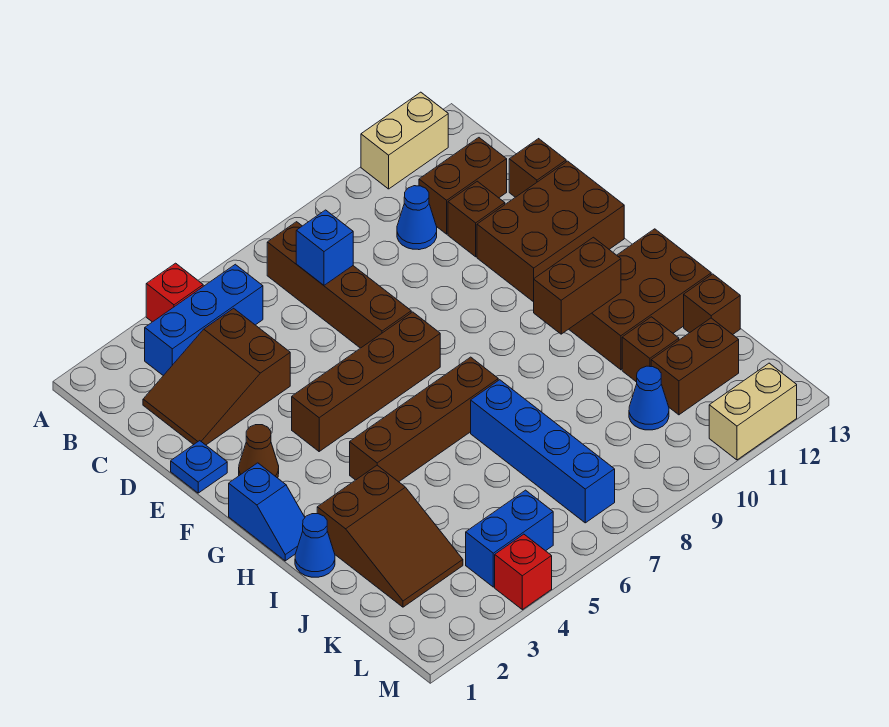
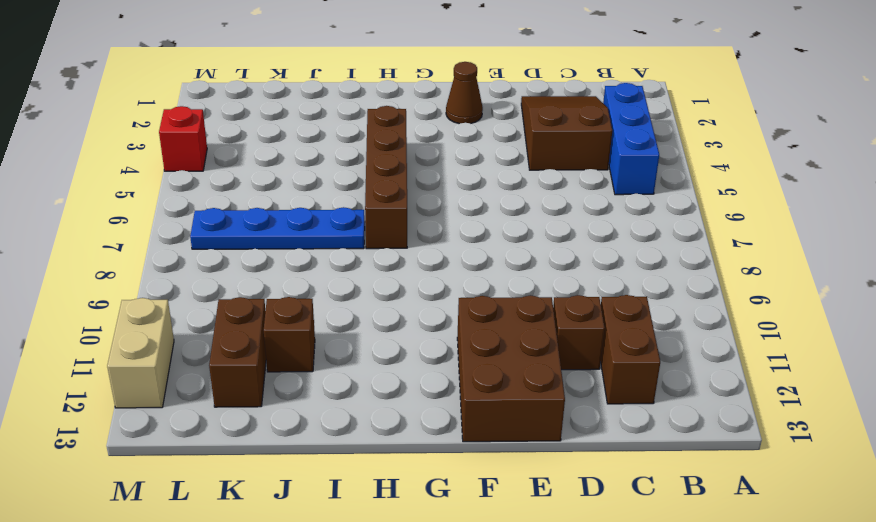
blue 1x4 plate [190,207,365,249] -> blue 1x4 brick [471,380,615,523]
none -> red 1x1 brick [146,263,203,322]
none -> tan 1x2 brick [361,92,448,189]
none -> brown 1x4 brick [267,222,411,348]

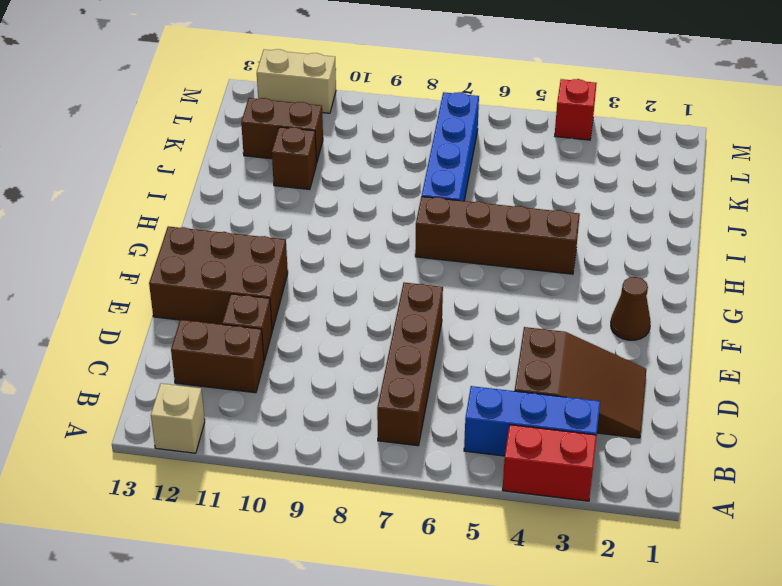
red 1x2 brick [503,425,597,501] -> red 1x1 brick [146,263,203,322]
tan 1x1 brick [151,383,205,453] -> tan 1x2 brick [361,92,448,189]
none -> blue 1x1 cone [397,186,437,250]
none -> brown 1x1 brick [509,139,566,197]
none -> blue 1x1 plate [171,441,227,493]

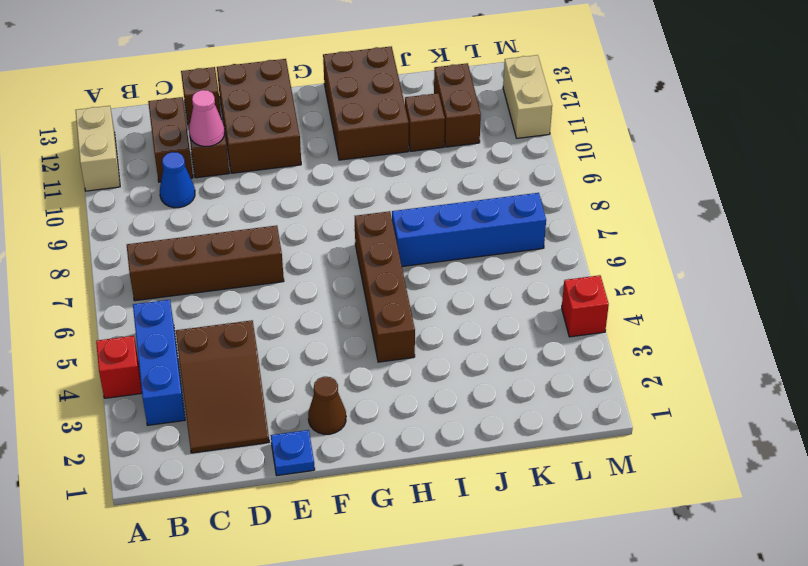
pink 1x1 cone [189,90,225,146] -> none
none -> brown 1x4 brick [292,312,440,451]
none -> blue 1x2 slope [229,463,305,561]
none -> blue 1x1 cone [295,514,335,577]

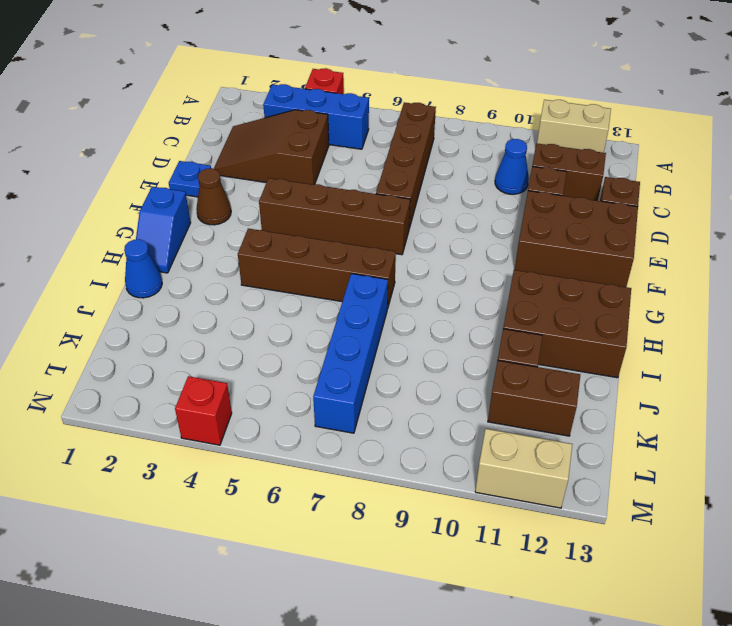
none -> brown 2x3 slope [317,465,463,607]
none -> brown 1x1 brick [684,274,740,335]
none -> blue 1x1 cone [629,366,669,430]

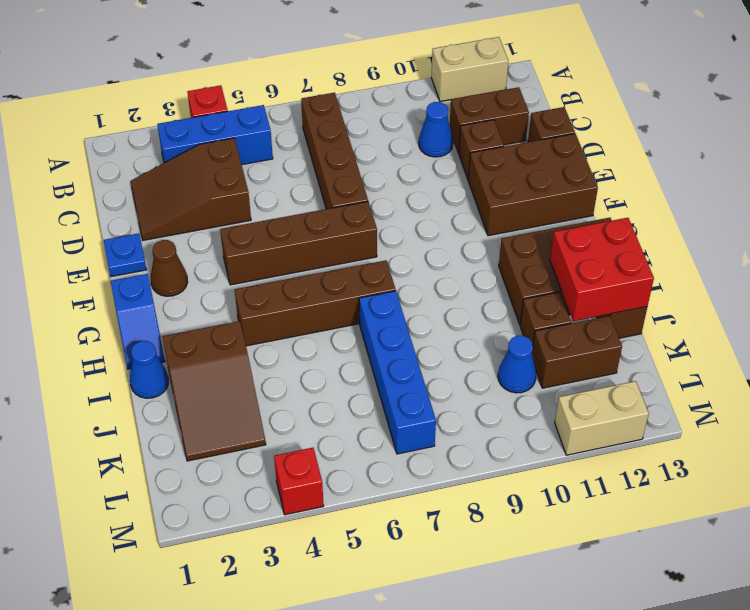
red 2x2 brick [550,218,654,321] -> none
none -> blue 1x2 brick [466,490,553,587]
none -> blue 1x1 brick [296,210,353,285]
none -> brown 1x2 brick [534,237,621,334]

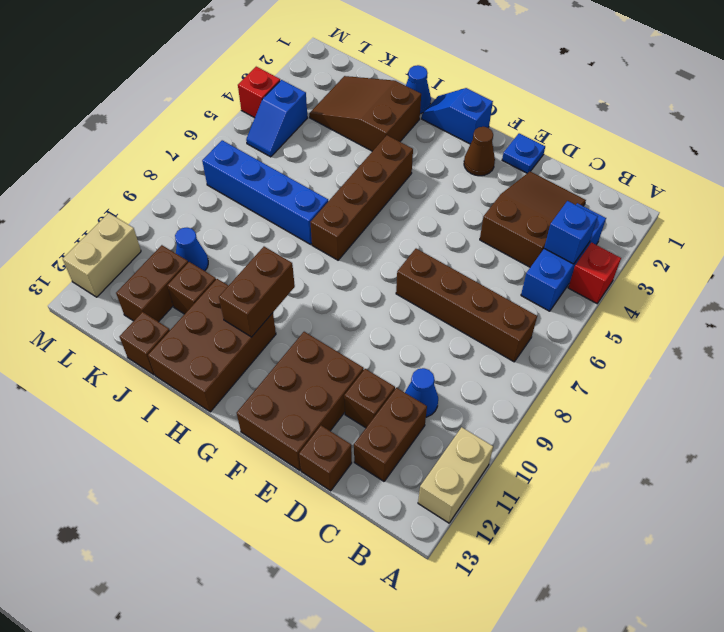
blue 1x1 brick [544,201,598,264] -> blue 1x1 brick moved to [296,210,353,285]
blue 1x2 slope [246,80,307,157] -> blue 1x2 brick [466,490,553,587]
none -> brown 1x4 brick [292,312,440,451]

